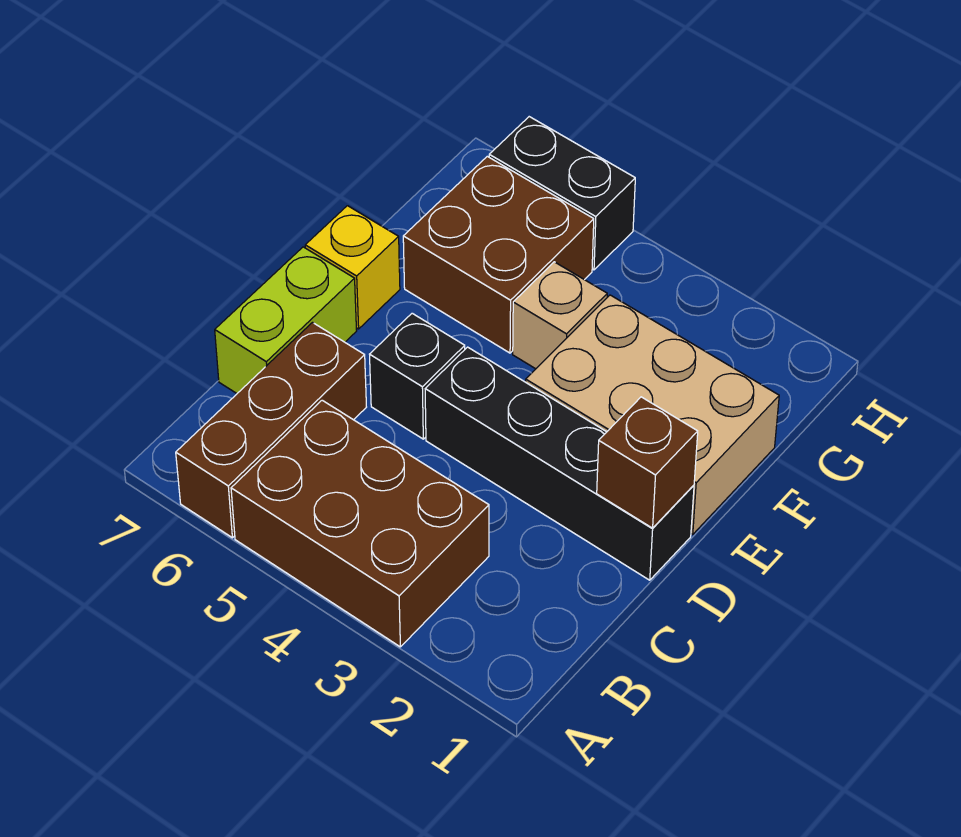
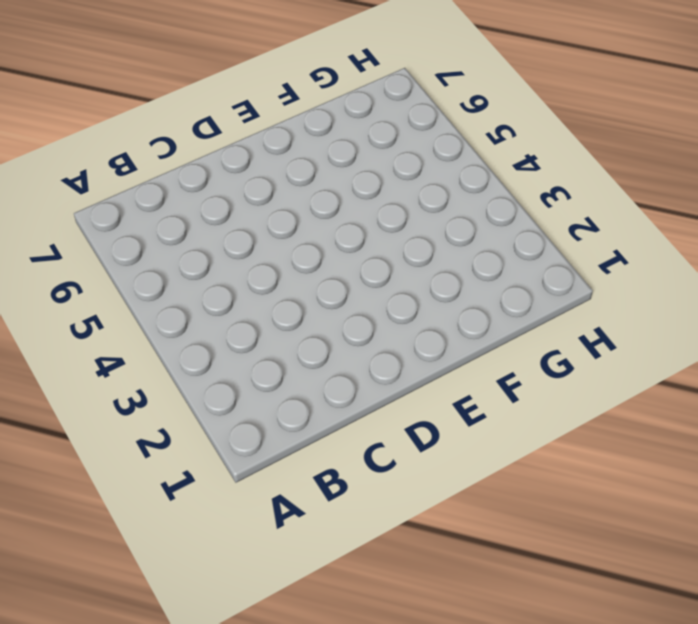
none -> brown 2x3 brick [231,400,489,647]
none -> brown 1x3 brick [176,323,366,538]

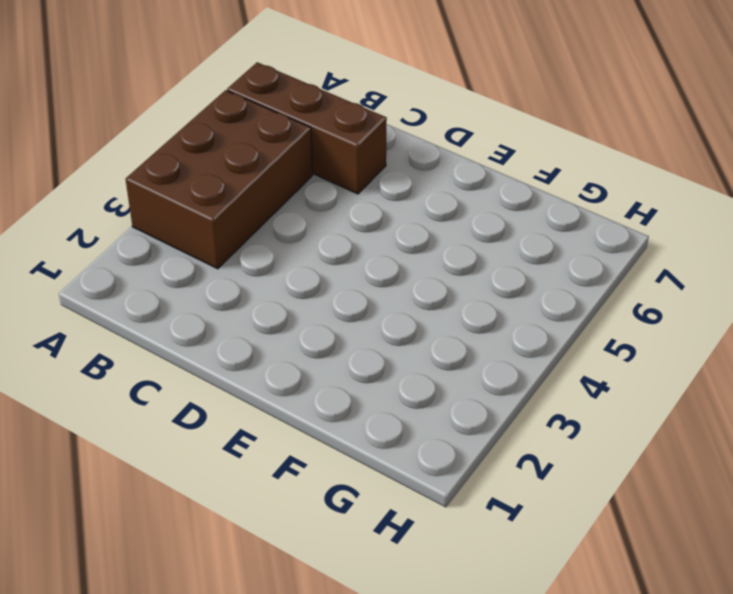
none -> lime 1x2 brick [215,247,357,393]
none -> black 1x4 brick [425,347,694,580]

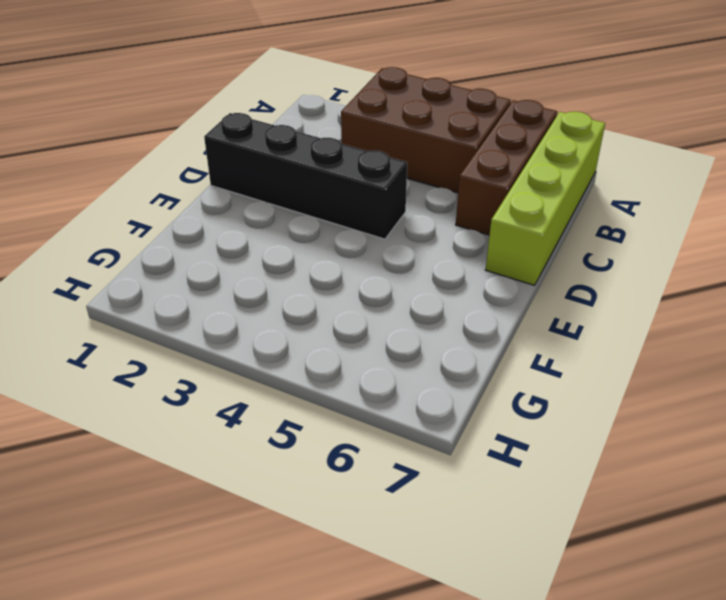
lime 1x4 brick [486,112,605,285] -> lime 1x2 brick [215,247,357,393]
none -> black 1x1 brick [370,313,465,439]
none -> tan 2x3 brick [526,295,779,534]

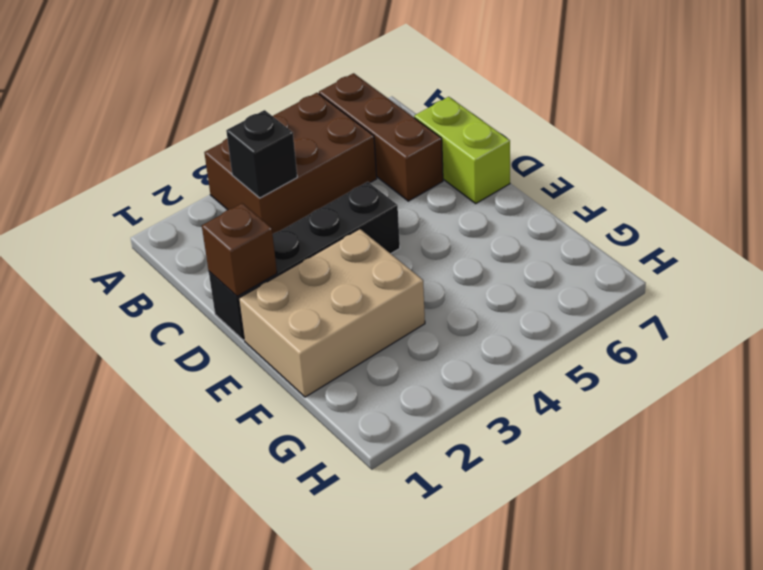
black 1x1 brick [226,110,297,198] -> black 1x1 brick moved to [370,313,465,439]
none -> yellow 1x1 brick [305,206,400,329]
none -> tan 1x1 brick [513,262,607,369]

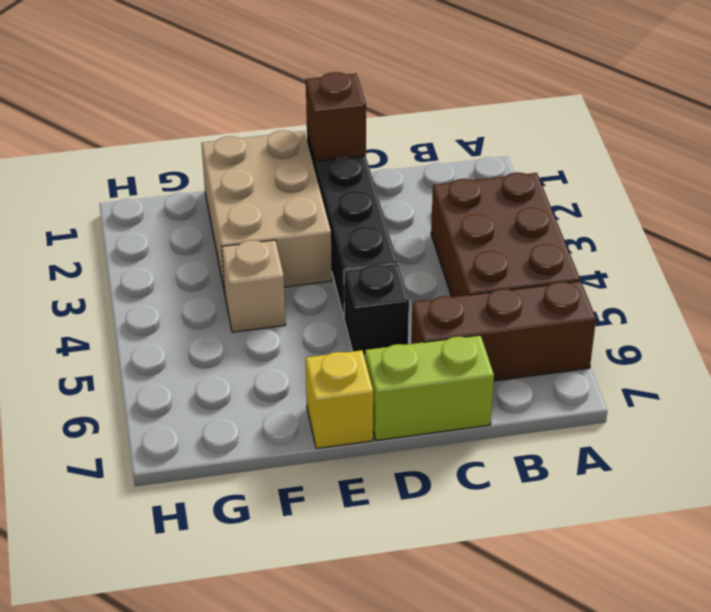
none -> brown 2x2 brick [403,156,594,353]
none -> black 1x2 brick [489,117,635,270]

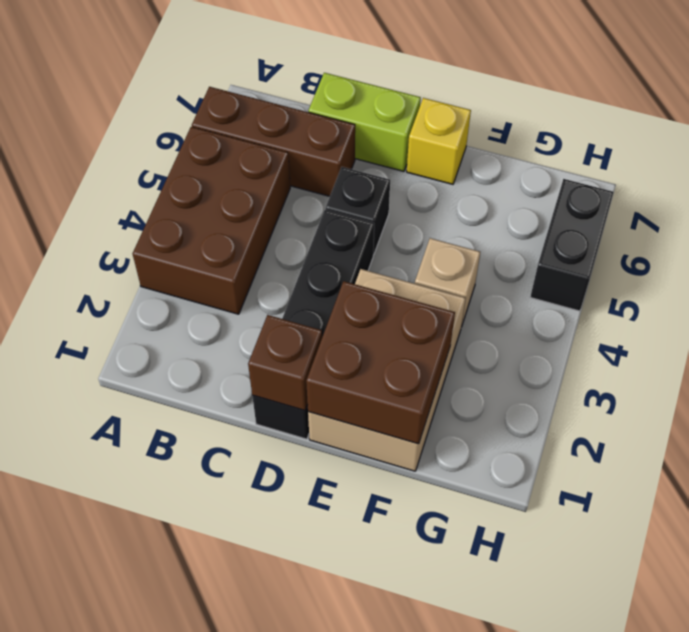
brown 2x2 brick [306,281,455,444] -> brown 2x2 brick moved to [403,156,594,353]

